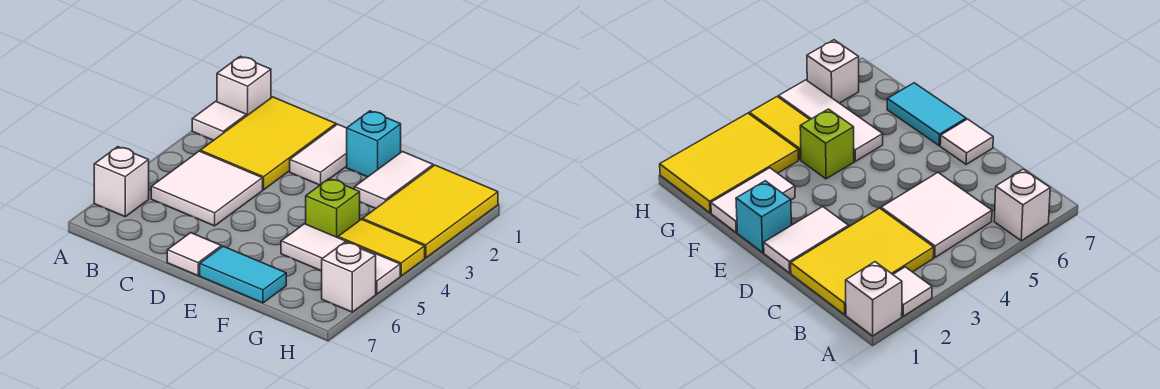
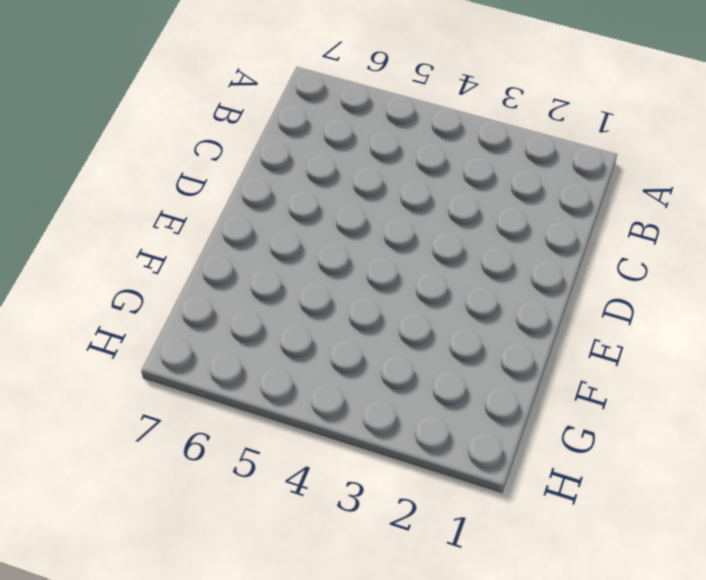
none -> white 1x1 brick [217,56,271,115]
none -> white 1x1 tile [192,101,247,140]
none -> white 1x1 brick [94,147,149,217]

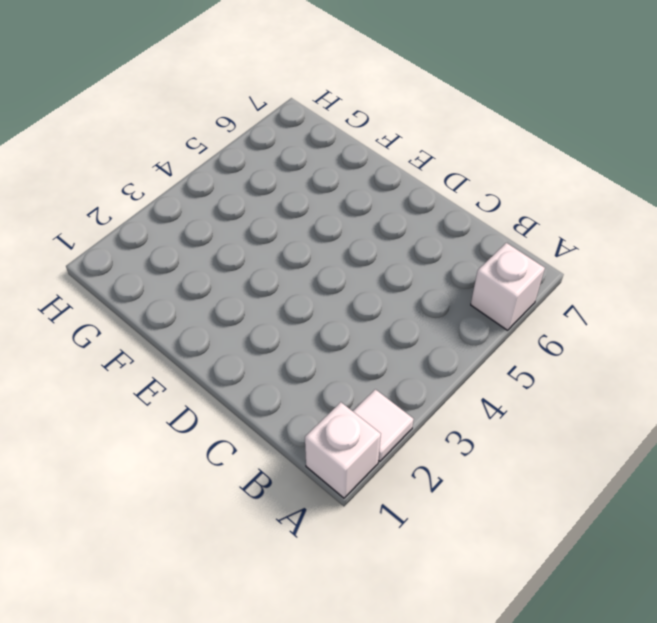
none -> yellow 2x3 tile [200,97,336,190]
none -> white 2x2 tile [151,151,263,226]
none -> white 1x2 tile [290,124,347,185]

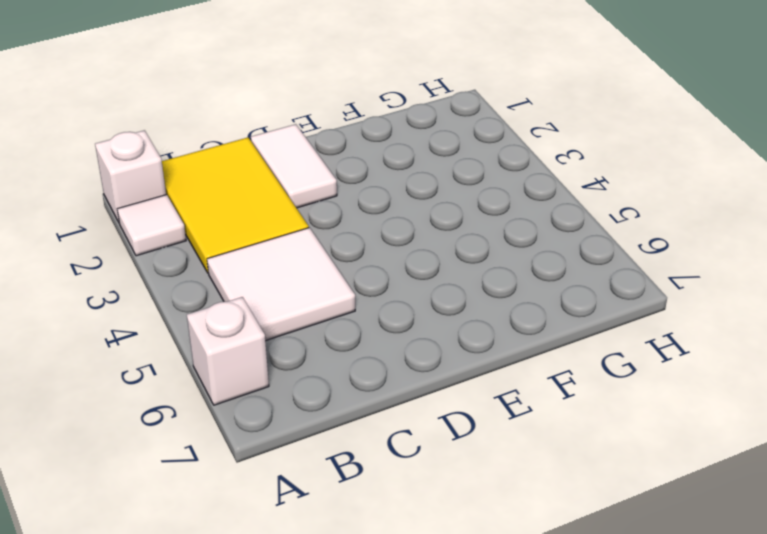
none -> white 1x1 tile [167,233,221,276]
none -> cyan 1x1 brick [347,111,401,177]
none -> cyan 1x2 tile [200,246,286,303]

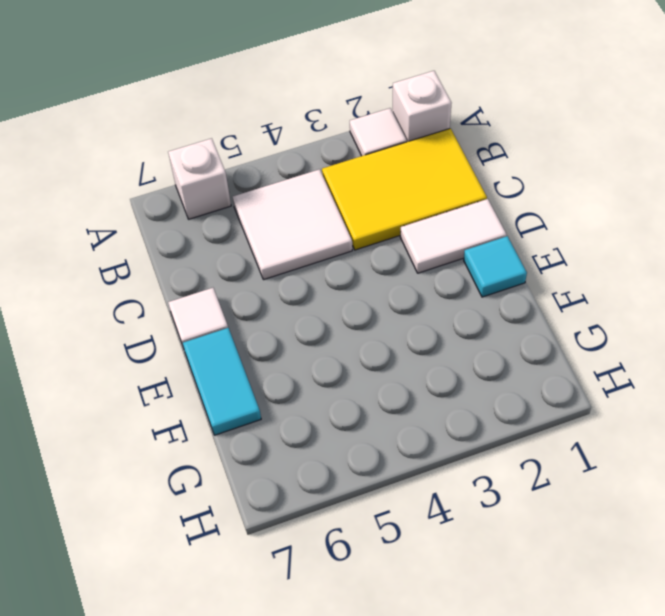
cyan 1x1 tile [464,236,527,297] -> cyan 1x1 brick [347,111,401,177]
none -> white 1x2 tile [355,152,433,209]
none -> lime 1x1 brick [306,179,360,238]
none -> white 1x3 tile [281,224,400,294]

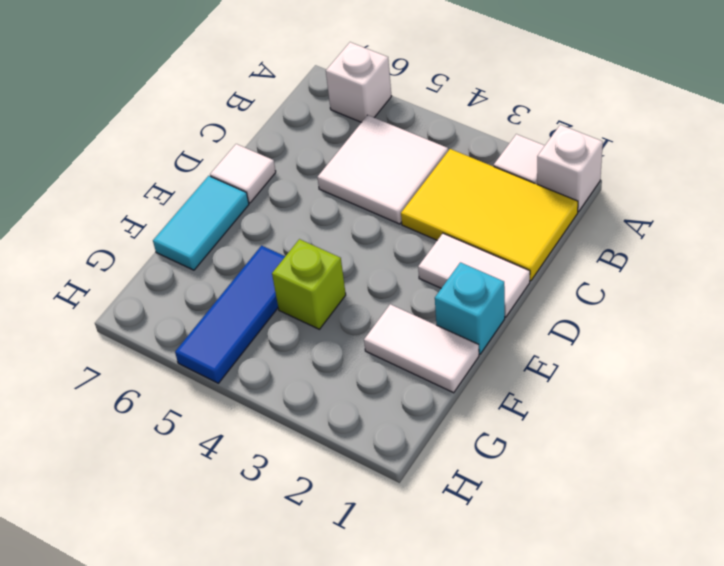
blue 1x3 tile [175,246,285,383] -> white 1x3 tile [281,224,400,294]
none -> yellow 2x3 tile [363,165,498,258]
none -> yellow 1x2 tile [338,219,425,276]
none -> white 1x1 brick [322,242,376,312]

